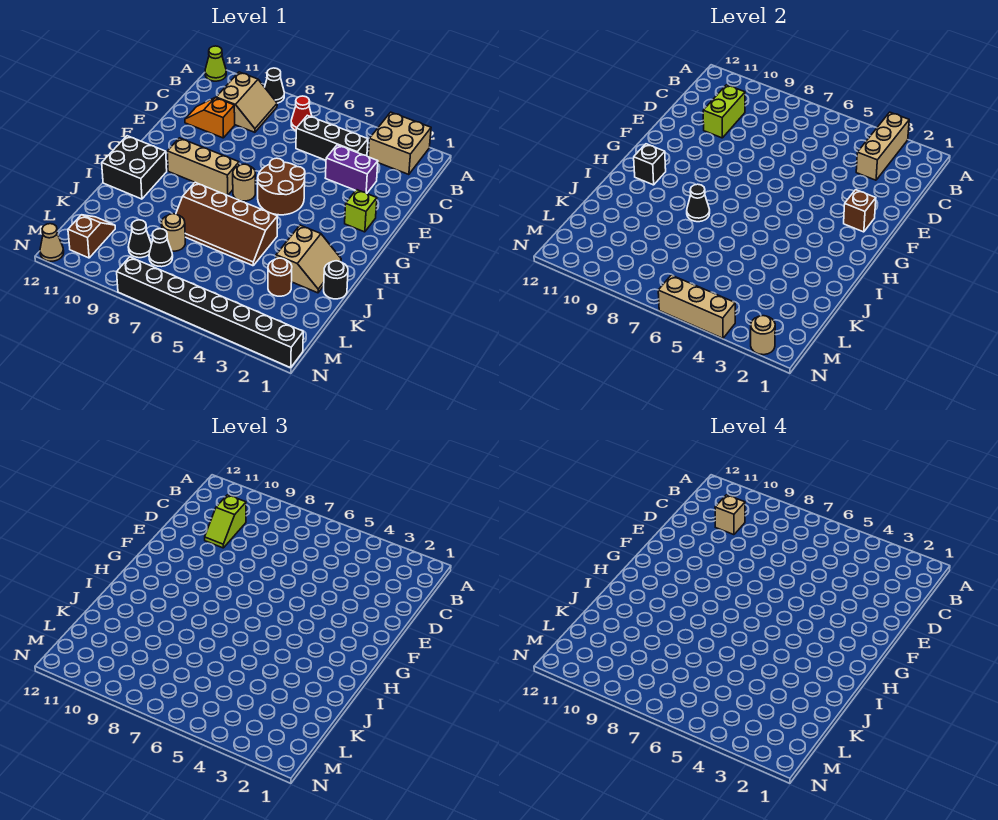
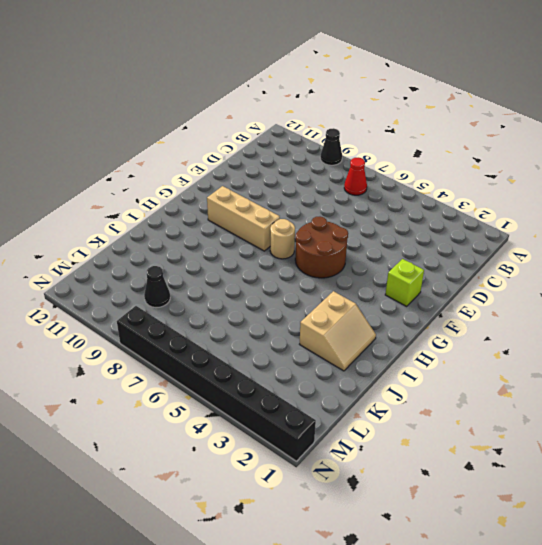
none -> tan 2x2 brick [368,112,431,175]
none -> lime 1x1 cone [205,46,226,81]
none -> tan 2x2 slope [216,72,277,132]
none -> black 1x3 brick [296,115,368,160]

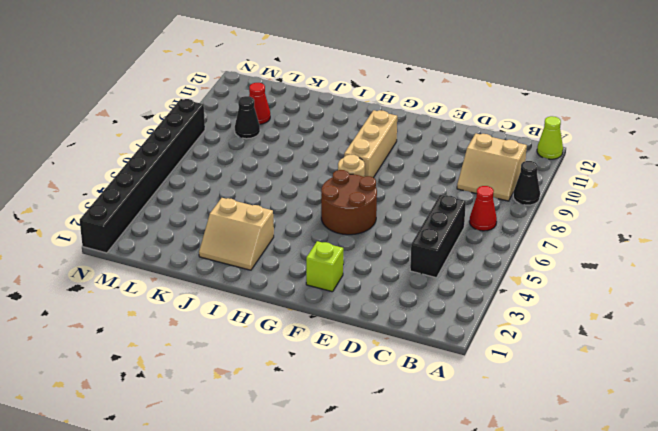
red 1x1 cone [249,83,270,124] -> none
none -> tan 2x2 brick [368,112,431,175]
none -> purple 1x2 brick [325,145,378,193]
none -> orange 1x2 slope [185,98,235,138]
none -> black 2x2 brick [102,136,167,199]

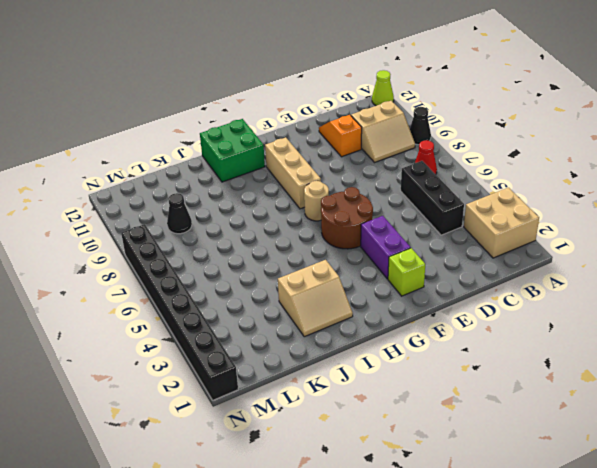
purple 1x2 brick [361,216,411,279] -> purple 1x2 brick moved to [325,145,378,193]
green 2x2 brick [200,119,265,182] -> black 2x2 brick [102,136,167,199]
none -> brown 2x4 slope [176,182,278,266]
none -> black 1x1 round brick [324,261,348,299]
none -> brown 1x1 round brick [268,258,292,296]
none -> tan 1x1 round brick [161,214,185,251]

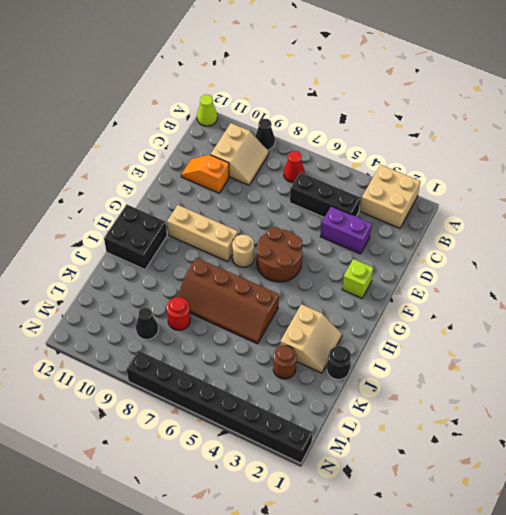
red 1x1 round brick [167,297,190,330] -> tan 1x1 round brick [161,214,185,251]
none -> black 1x1 cone [149,229,173,267]
none -> brown 1x2 slope [68,215,115,258]
none -> tan 1x1 cone [40,224,64,261]
none -> tan 1x3 brick [856,112,909,180]

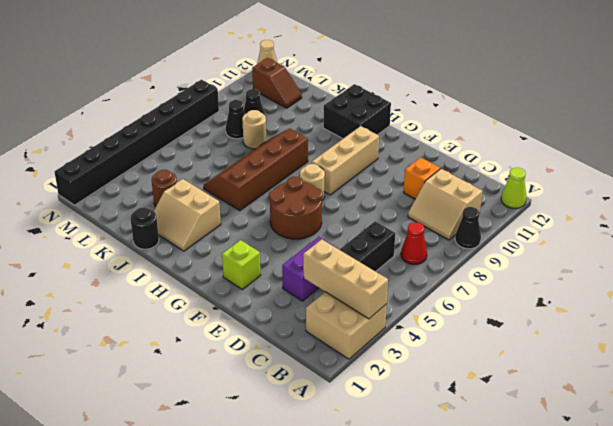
none -> lime 1x2 brick [703,85,745,138]
none -> brown 1x1 brick [844,190,876,232]
none -> black 1x1 brick [634,144,666,185]
none -> black 1x1 cone [687,184,710,222]

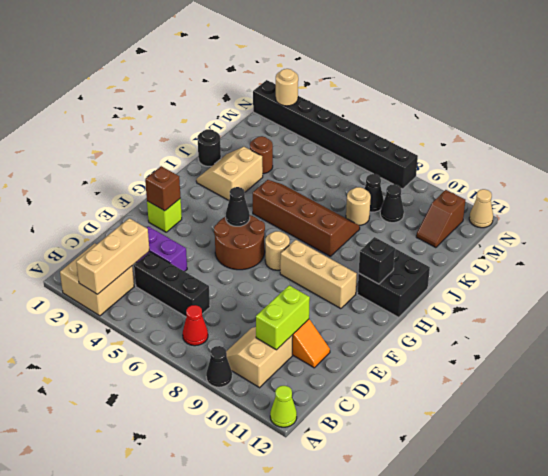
black 1x1 cone [226,187,250,226] -> black 1x1 cone moved to [687,184,710,222]
none -> tan 1x3 brick [658,275,735,338]
none -> lime 1x2 slope [205,495,246,548]
none -> tan 1x1 brick [715,495,745,535]

